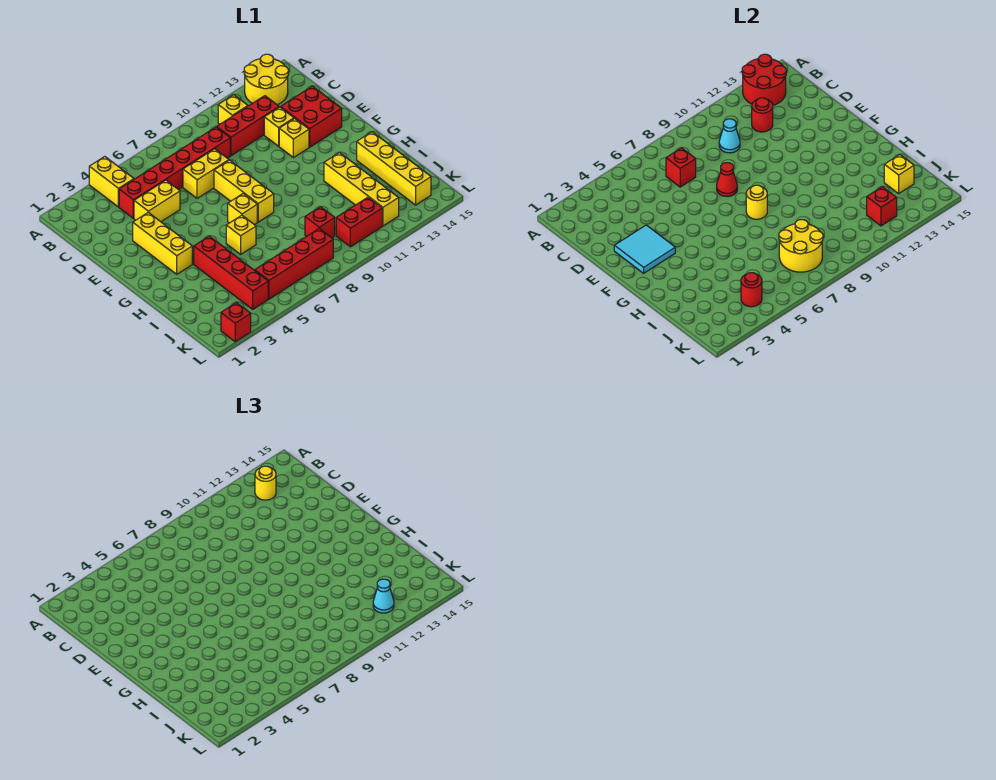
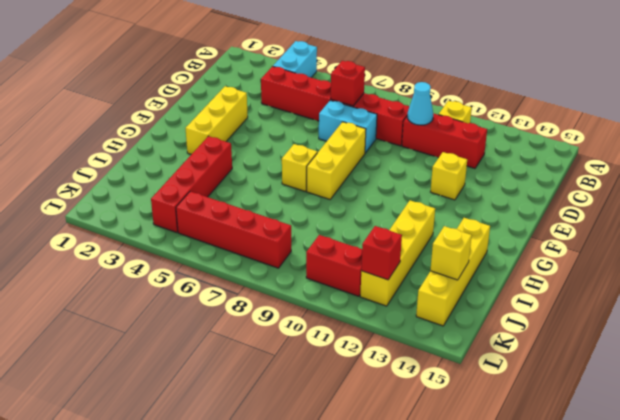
cyan 1x2 brick [273,41,317,77] -> yellow 1x2 brick [89,157,134,207]
cyan 1x2 brick [319,100,377,153] -> yellow 1x2 brick [183,149,229,198]
none -> yellow 2x2 round brick [244,54,288,105]
none -> yellow 1x2 brick [134,180,180,222]
none -> yellow 1x1 brick [264,107,294,146]
none -> red 2x2 brick [281,86,342,147]

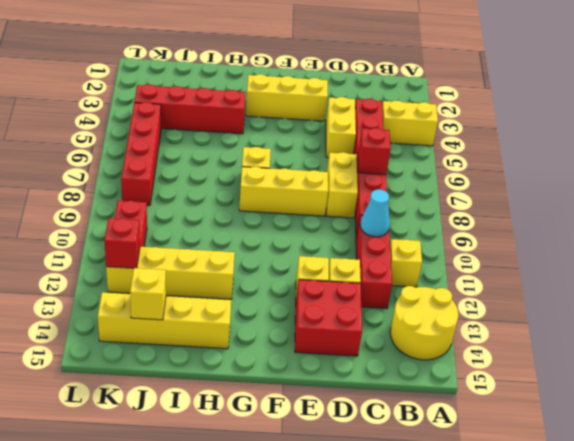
none -> yellow 1x1 brick [226,215,256,254]
none -> red 1x1 brick [305,207,335,238]
none -> red 1x1 brick [221,303,251,342]
none -> red 2x2 round brick [742,54,786,106]

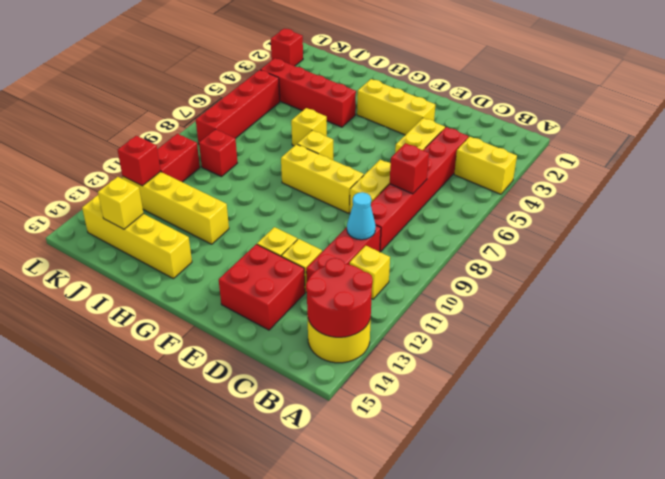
none -> red 1x1 round brick [752,98,773,132]
none -> cyan 2x2 tile [614,225,675,273]
none -> red 1x1 cone [717,163,737,196]
none -> yellow 1x1 round brick [746,185,767,219]

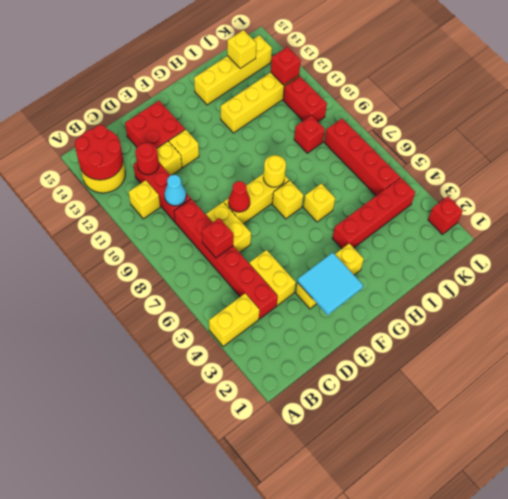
none -> yellow 2x2 round brick [779,220,823,272]
none -> red 1x1 round brick [741,273,762,307]
none -> yellow 1x1 round brick [255,466,276,500]
none -> cyan 1x1 cone [373,579,394,613]

